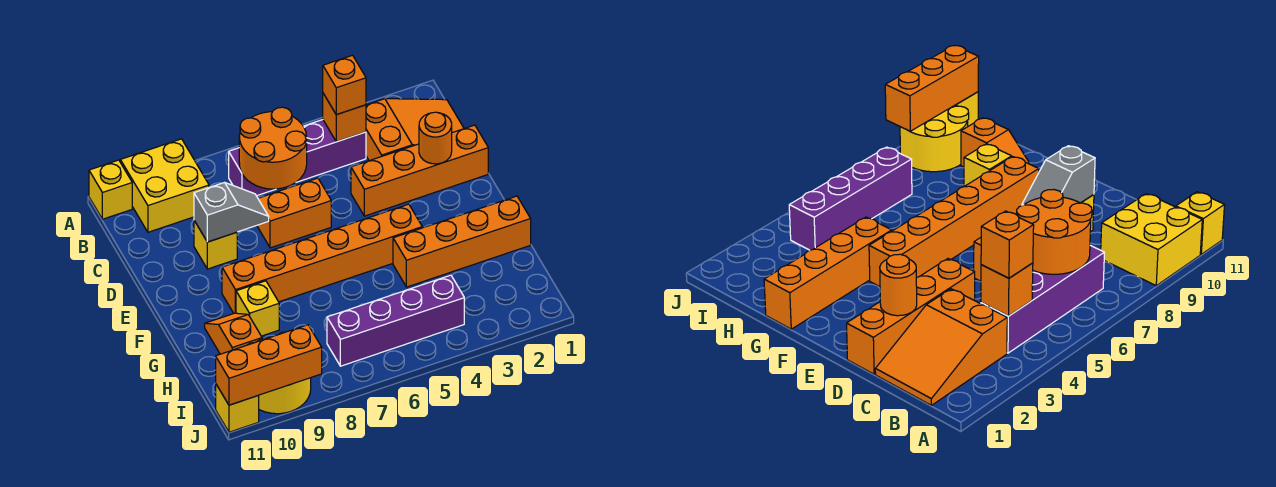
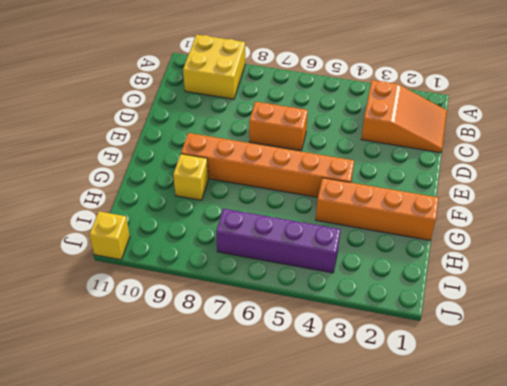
none -> yellow 1x1 brick [89,160,132,219]
none -> purple 1x4 brick [229,120,366,196]
none -> orange 1x4 brick [351,125,488,216]

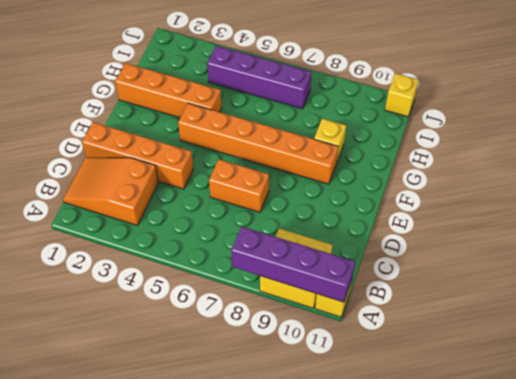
purple 1x4 brick [231,227,355,302] -> purple 1x4 brick moved to [229,120,366,196]
none -> yellow 1x1 brick [194,221,237,269]
none -> orange 1x2 slope [205,313,262,354]
none -> yellow 2x2 round brick [248,332,311,414]

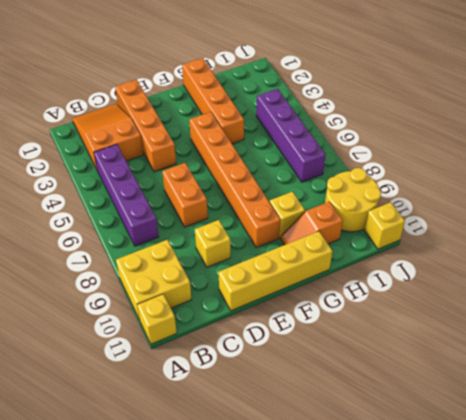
yellow 1x4 brick [219,231,332,311] -> none
none -> orange 1x1 brick [323,94,366,142]
none -> orange 2x2 round brick [239,107,307,189]
none -> orange 1x1 round brick [419,112,452,164]

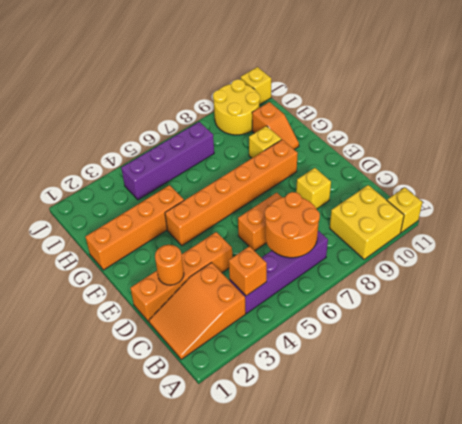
none -> grey 1x2 slope [194,182,269,242]
none -> orange 1x3 brick [216,325,322,405]
none -> orange 1x1 brick [323,55,366,115]

